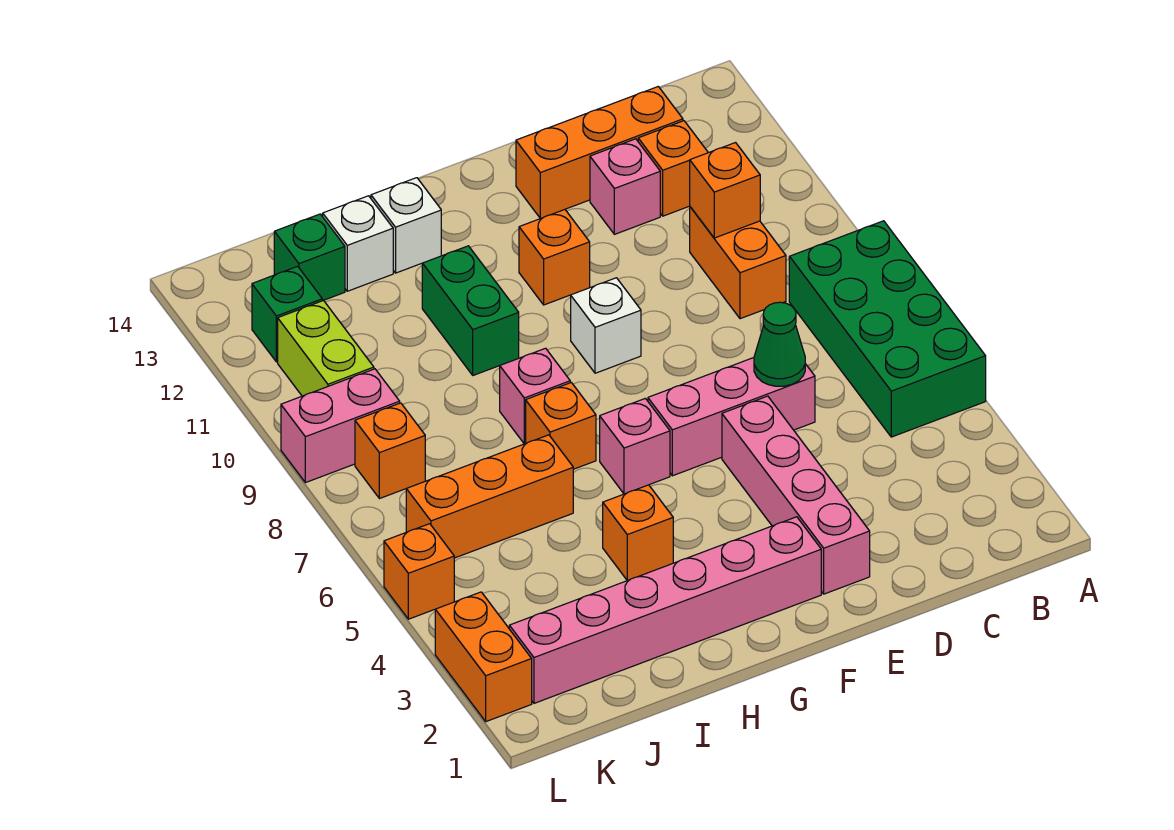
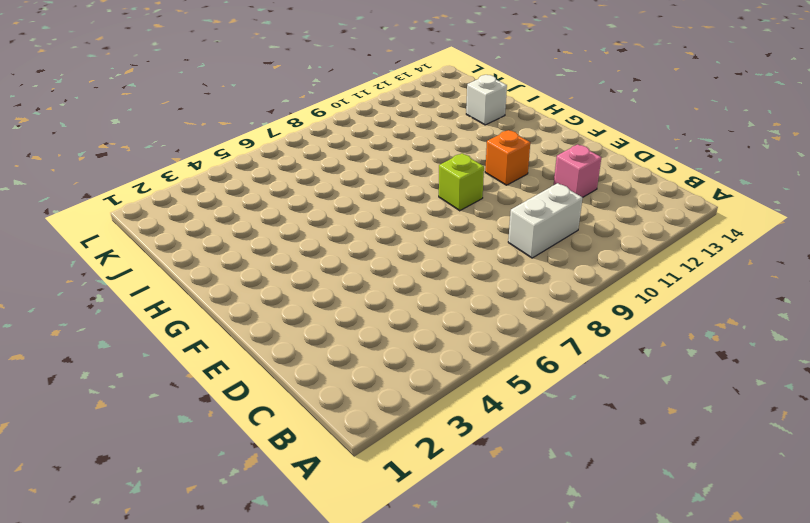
white 1x2 brick [508,183,583,258] -> orange 1x2 brick [690,207,786,319]
lime 1x1 brick [439,153,484,211] -> white 1x1 brick [571,278,641,373]
none -> green 2x4 brick [789,221,986,437]
none -> orange 1x1 brick [638,121,708,216]
none -> orange 1x3 brick [516,87,683,218]

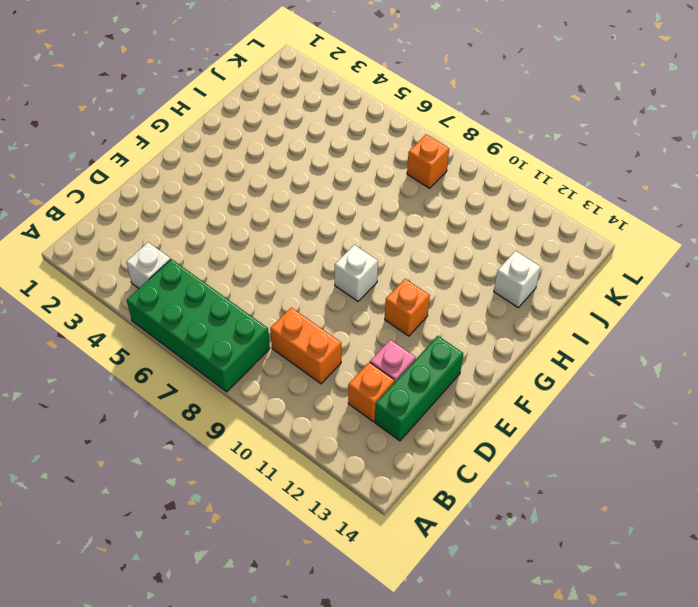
white 1x1 brick [126,243,170,288] -> white 1x1 brick moved to [371,178,441,273]
green 1x3 brick [375,336,463,441] -> orange 1x3 brick [516,87,683,218]
none -> pink 1x3 brick [648,358,815,476]
none -> pink 1x4 brick [722,396,870,594]
none -> pink 1x6 brick [509,517,821,703]

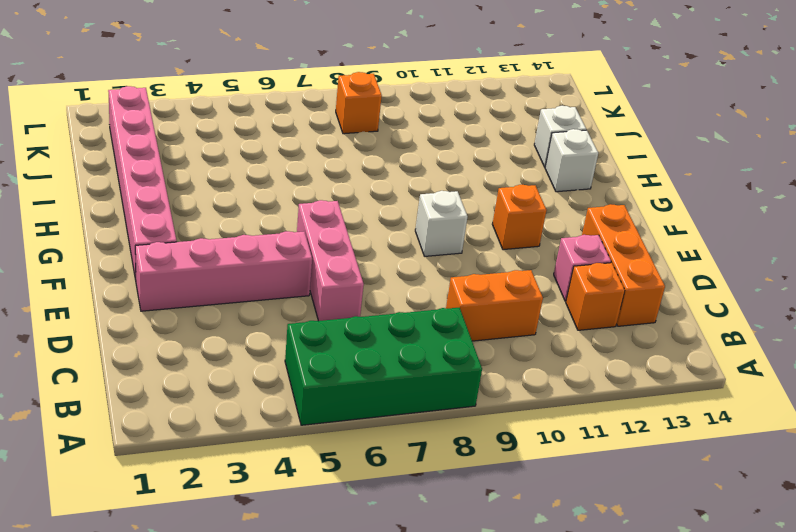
none -> pink 1x1 brick [600,398,670,494]
none -> orange 1x1 brick [603,485,673,580]
none -> orange 1x1 brick [526,383,596,469]

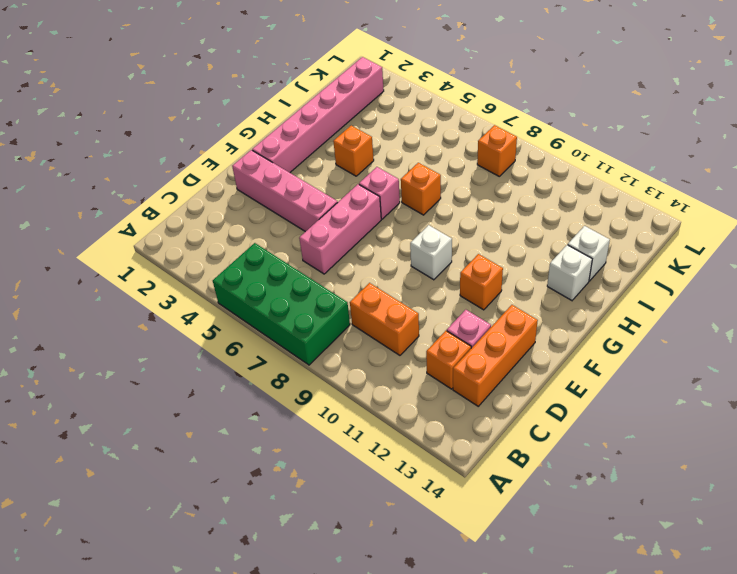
none -> pink 1x1 brick [500,348,570,444]
none -> green 1x2 brick [422,246,519,375]
none -> orange 1x3 brick [406,435,573,558]

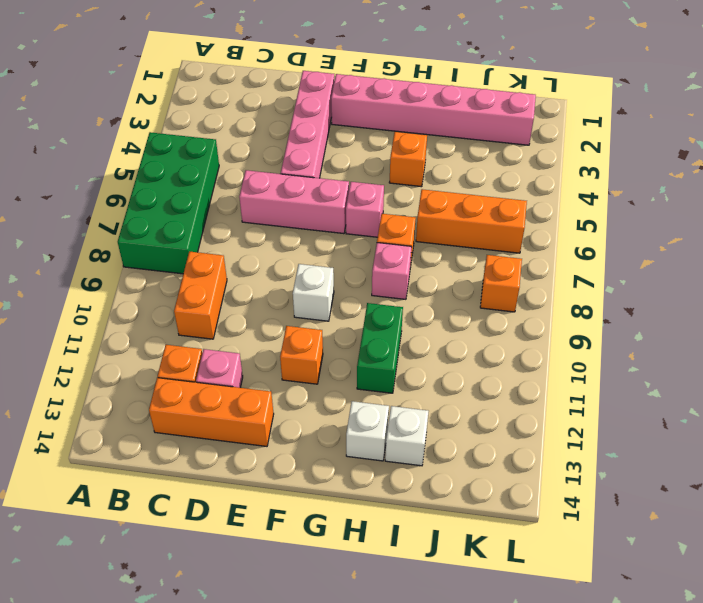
none -> green 1x1 brick [274,214,345,301]
none -> pink 1x2 brick [281,369,400,483]
none -> lime 1x2 brick [278,300,374,396]

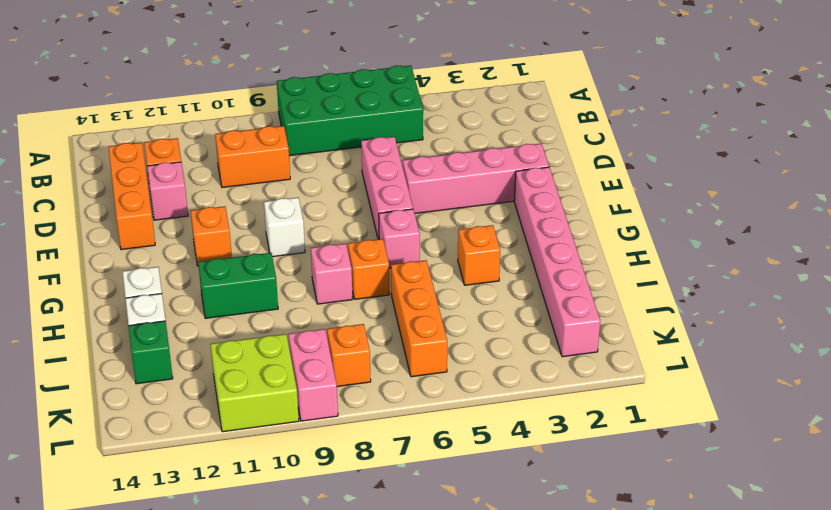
lime 2x2 brick [211,334,299,432] -> lime 1x2 brick [278,300,374,396]
none -> green 1x1 brick [252,266,322,362]
none -> orange 1x2 brick [435,592,532,722]
none -> orange 1x1 brick [384,524,454,619]

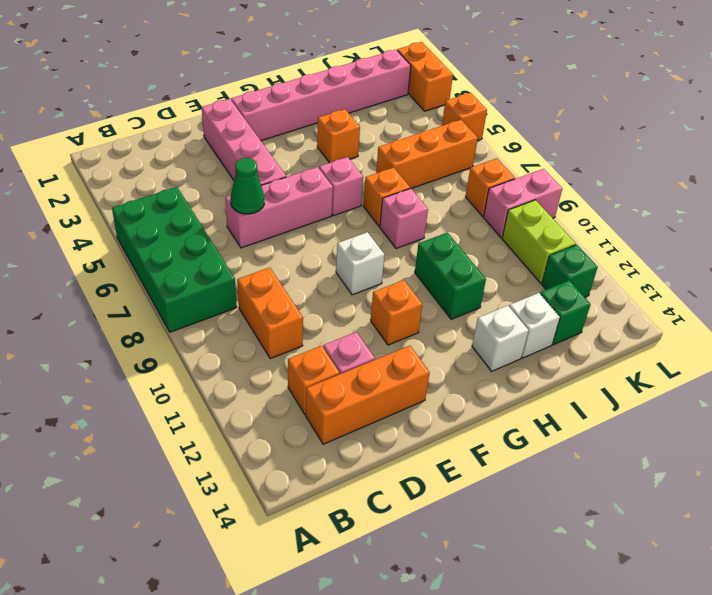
none -> orange 1x1 brick [690,143,760,238]

